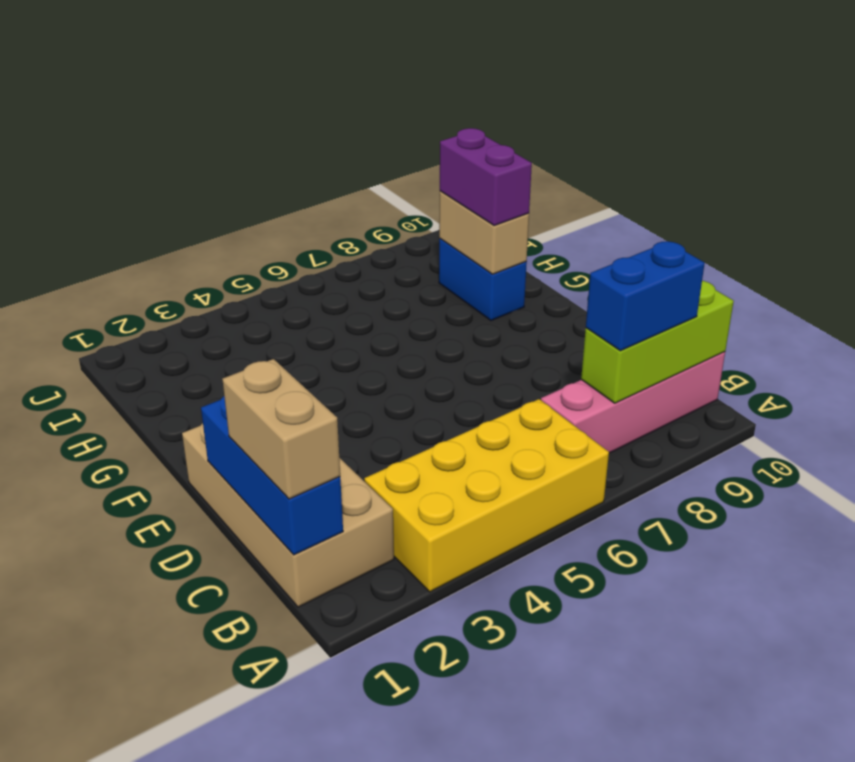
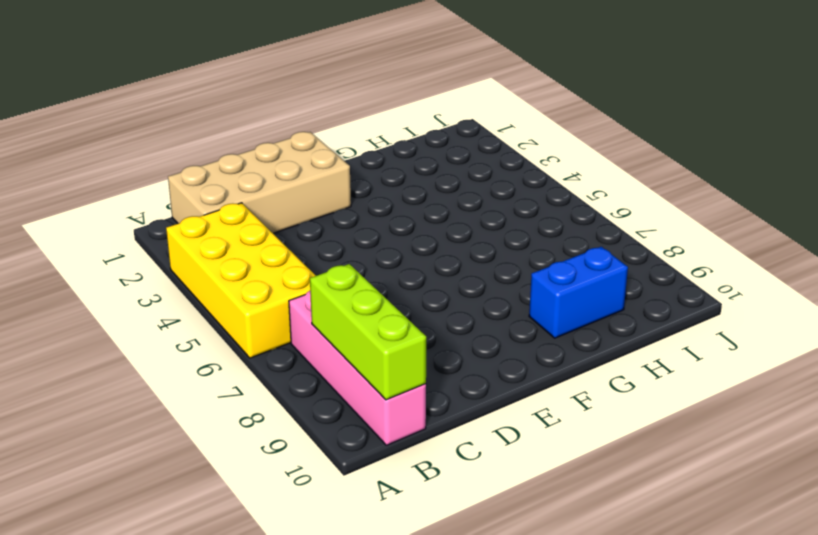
none -> blue 1x3 brick [201,396,343,555]
none -> tan 1x2 brick [439,191,529,274]

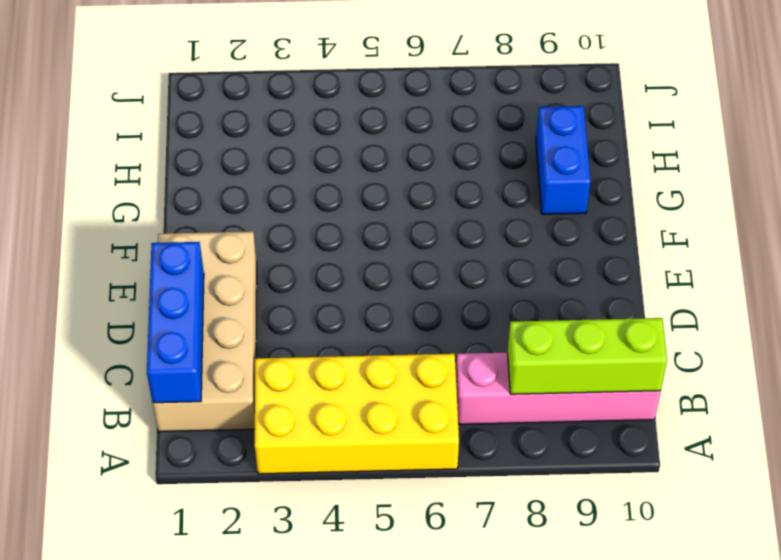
none -> tan 1x2 brick [439,191,529,274]
none -> tan 1x2 brick [222,359,340,499]

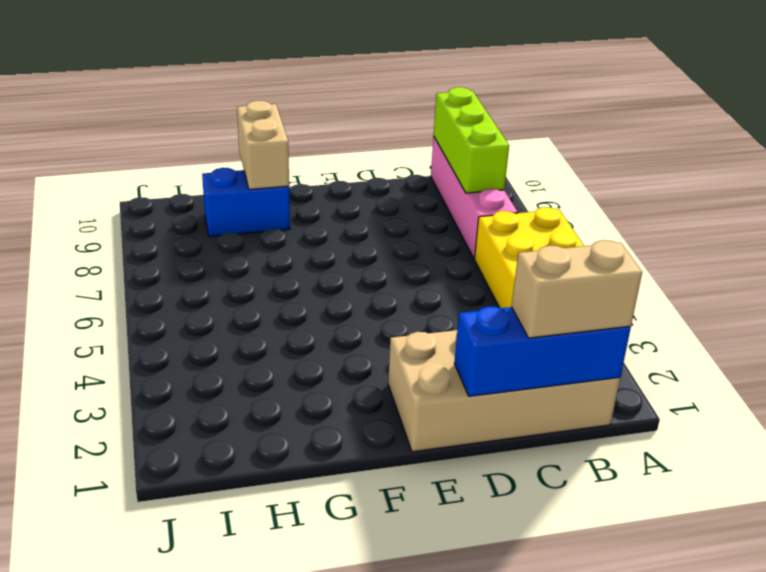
tan 1x2 brick [237,101,289,189] -> tan 1x2 brick turned to [439,191,529,274]
none -> blue 1x2 brick [586,241,705,351]
none -> purple 1x2 brick [440,128,532,226]

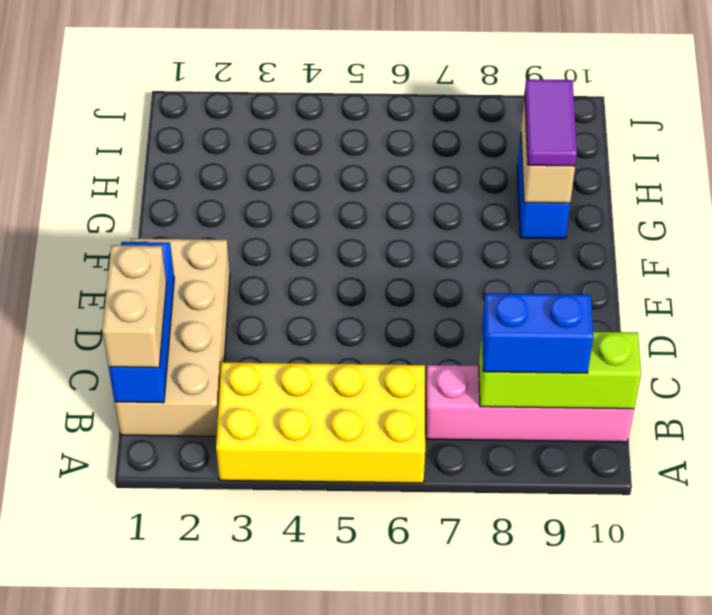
purple 1x2 tile [525,79,577,166] -> purple 1x2 brick [440,128,532,226]

